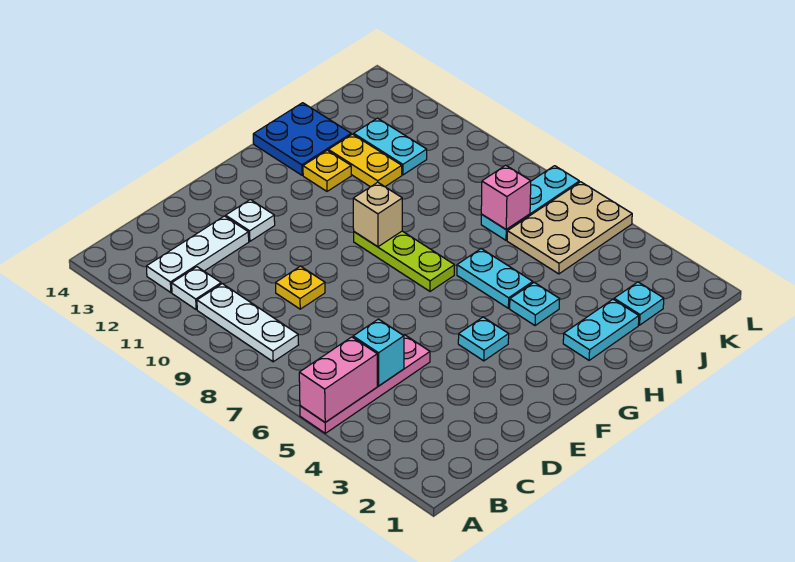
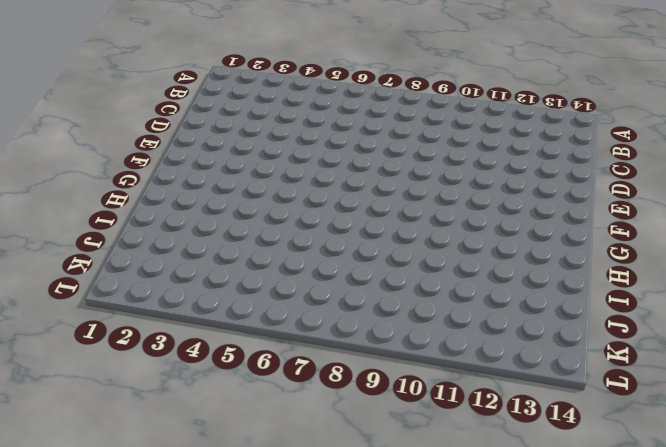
none -> pink 1x4 plate [300,335,430,433]
none -> white 1x3 plate [197,284,298,362]
none -> white 1x1 plate [172,267,221,310]

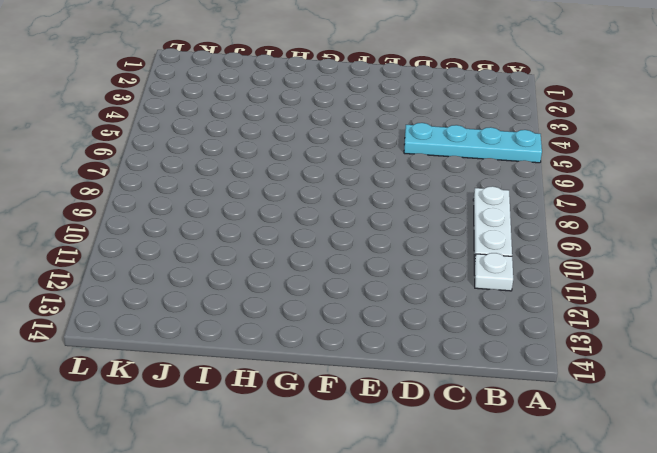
cyan 1x4 plate [404,123,542,163] -> pink 1x4 plate [300,335,430,433]
none -> white 1x3 plate [146,216,249,292]
none -> yellow 1x1 plate [276,266,325,309]
none -> white 1x1 plate [226,200,275,241]

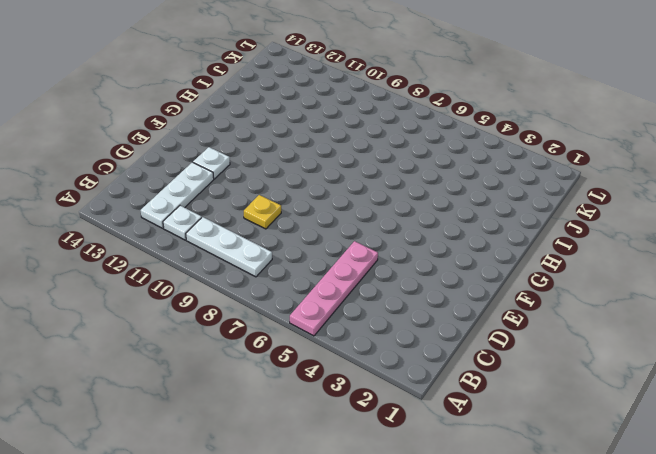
none -> cyan 1x1 plate [458,317,509,361]
none -> lime 1x3 plate [354,231,454,291]
none -> cyan 1x2 plate [563,299,639,360]

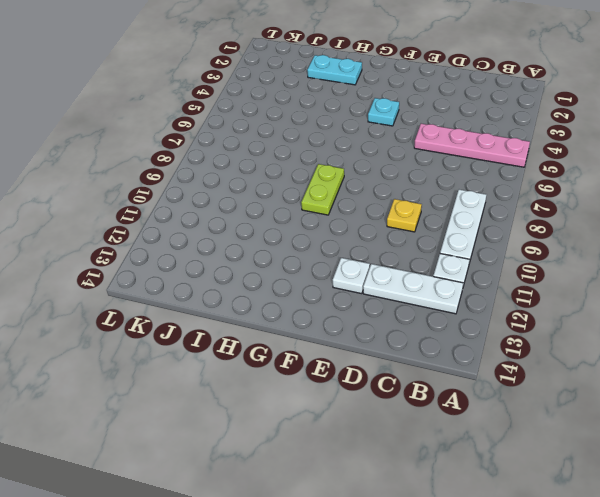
lime 1x2 plate [301,164,344,215] -> lime 1x3 plate [354,231,454,291]
none -> cyan 1x1 plate [510,283,560,326]
none -> cyan 1x2 plate [457,249,533,308]
none -> yellow 1x1 plate [303,150,351,191]

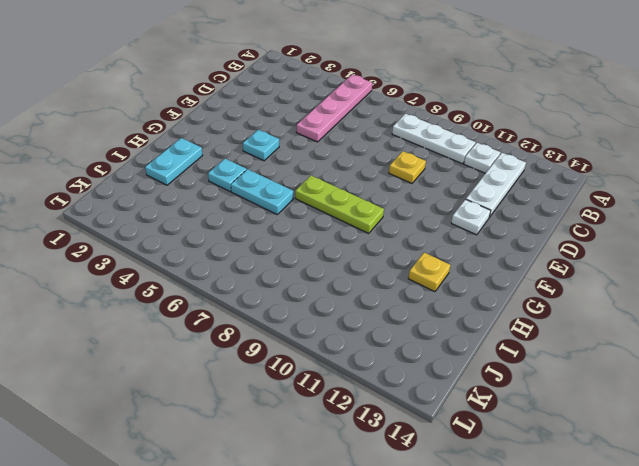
none -> blue 2x2 plate [253,103,351,175]
none -> yellow 1x2 plate [328,134,402,187]
none -> cyan 1x1 plate [614,282,664,325]

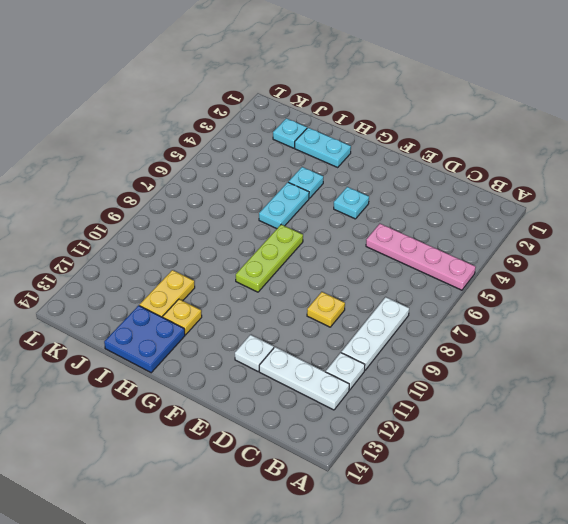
none -> tan 2x3 plate [507,182,632,274]
none -> cyan 1x3 plate [481,166,579,240]
none -> cyan 1x2 plate [354,118,427,175]

